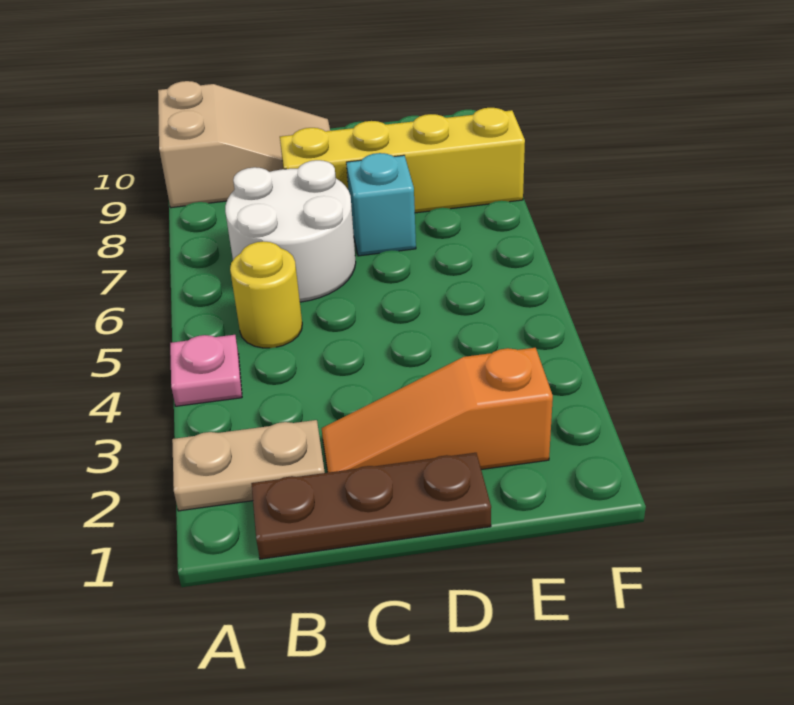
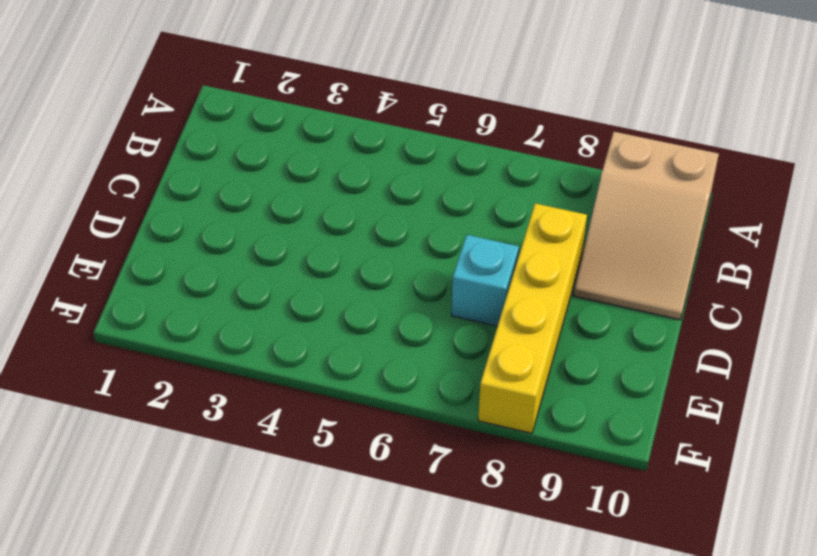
none -> tan 1x2 plate [172,420,325,511]
none -> pink 1x1 plate [170,335,242,406]

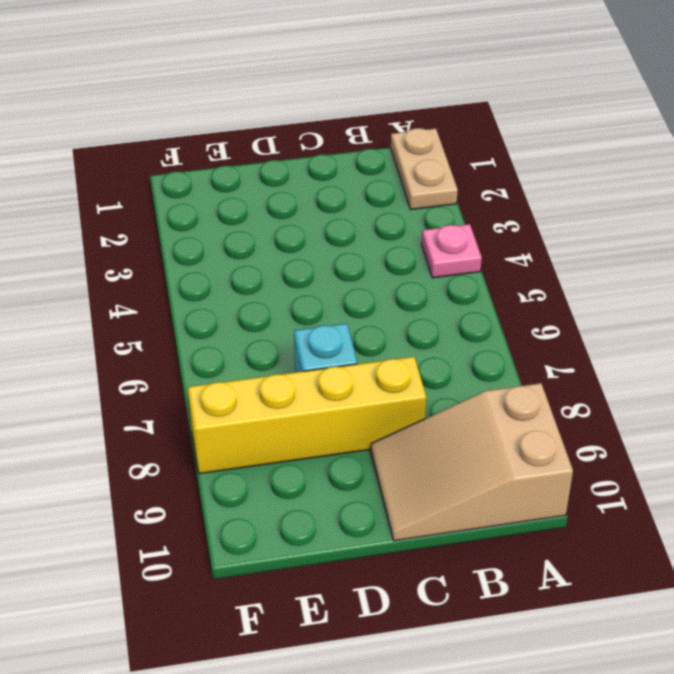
tan 1x2 plate [391,128,458,210] -> tan 1x2 plate turned to [172,420,325,511]
none -> brown 1x3 plate [251,453,491,559]
none -> yellow 1x1 round brick [230,241,302,348]

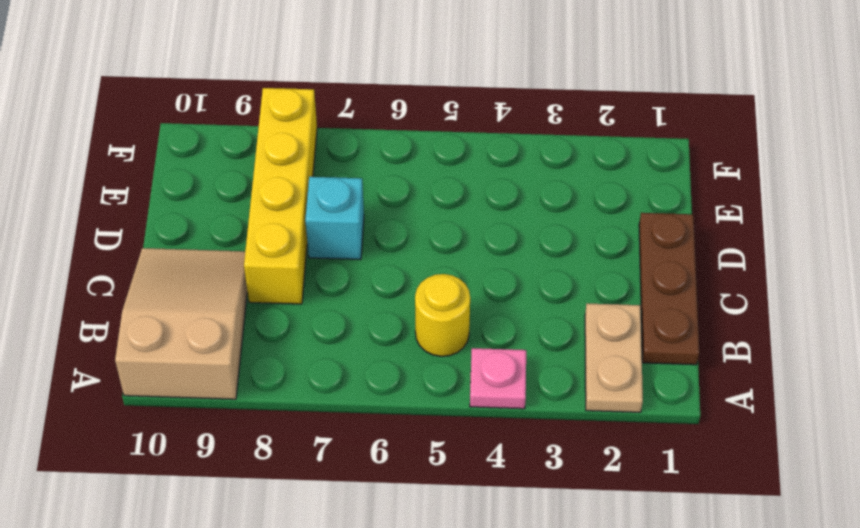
none -> white 2x2 round brick [225,160,356,302]
none -> orange 1x3 slope [322,348,553,473]

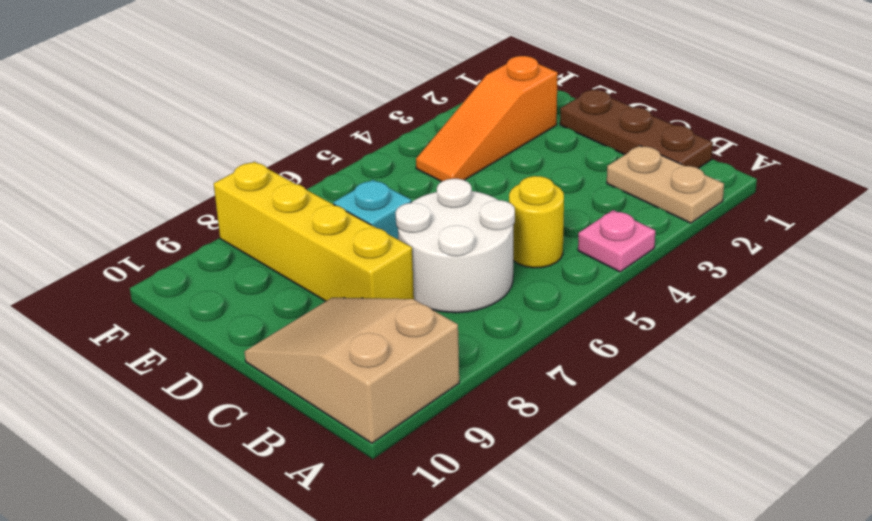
orange 1x3 slope [416,56,558,182] -> orange 1x3 slope turned to [322,348,553,473]

